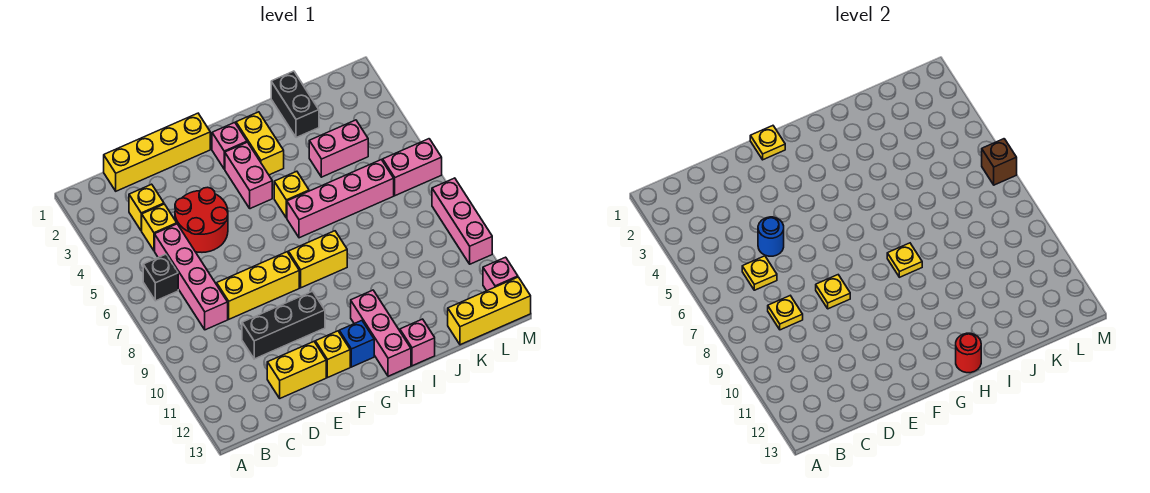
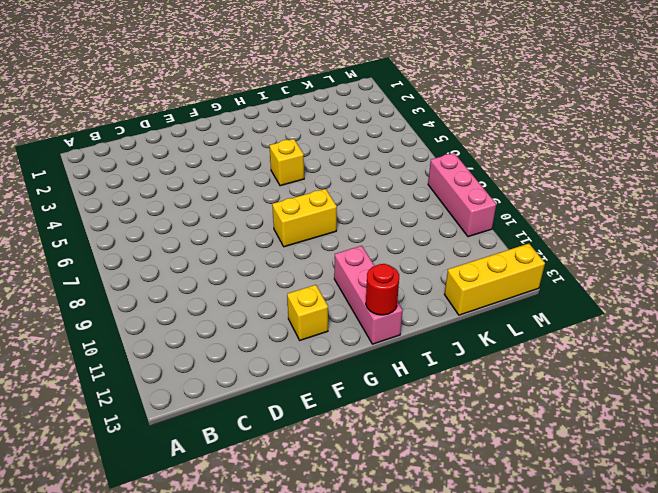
none -> black 1x1 brick [143,254,178,301]
none -> yellow 1x4 brick [104,113,210,191]
none -> yellow 1x1 brick [129,184,164,231]
none -> yellow 1x1 brick [142,204,177,251]

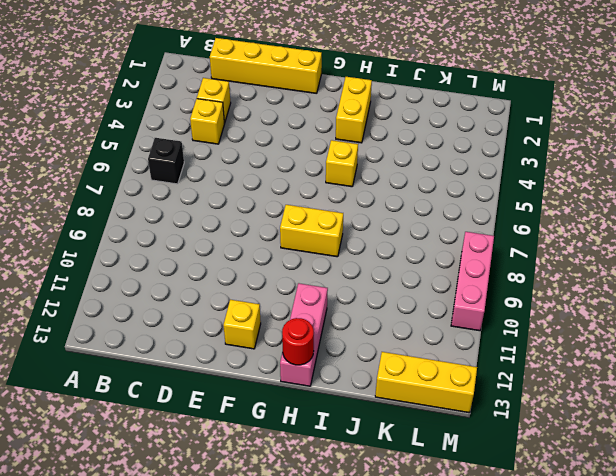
none -> pink 1x4 brick [155,224,228,330]
none -> red 2x2 round brick [175,187,228,252]
none -> yellow 1x3 brick [217,252,299,319]
none -> black 1x3 brick [242,291,325,359]

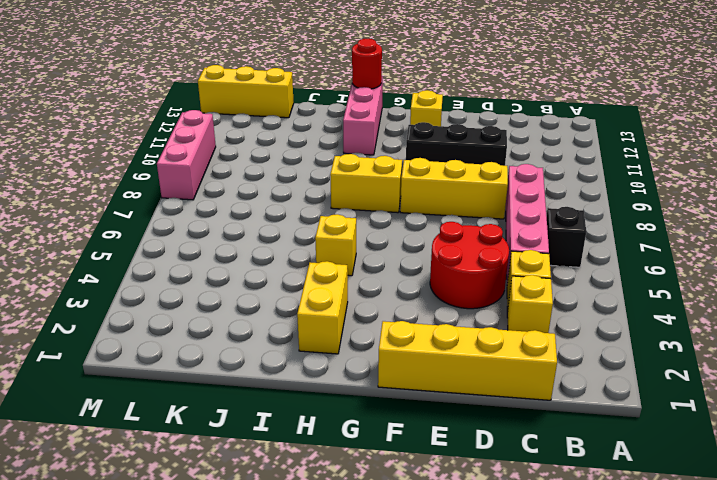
none -> yellow 1x2 brick [267,342,326,398]
none -> pink 1x1 brick [212,123,247,169]
none -> pink 1x2 brick [225,142,272,209]
none -> blue 1x1 brick [339,321,374,367]

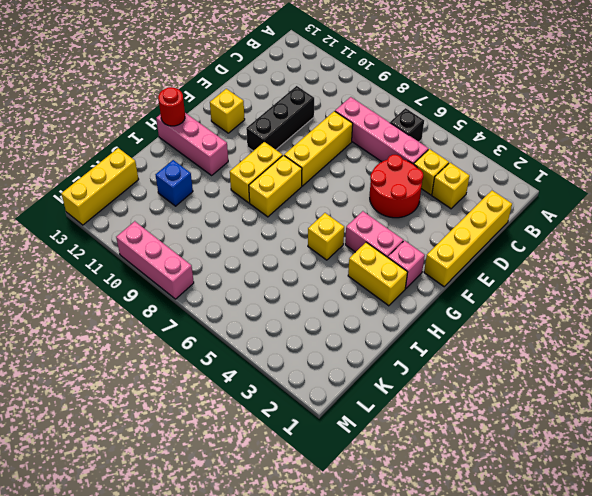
yellow 1x2 brick [230,142,282,203] -> yellow 1x2 brick moved to [267,342,326,398]
blue 1x1 brick [156,160,193,206] -> blue 1x1 brick moved to [339,321,374,367]
none -> pink 1x4 brick [287,160,394,238]
none -> pink 1x1 brick [400,319,435,366]
none -> black 1x2 brick [271,71,319,138]
none -> pink 1x2 brick [309,120,368,177]

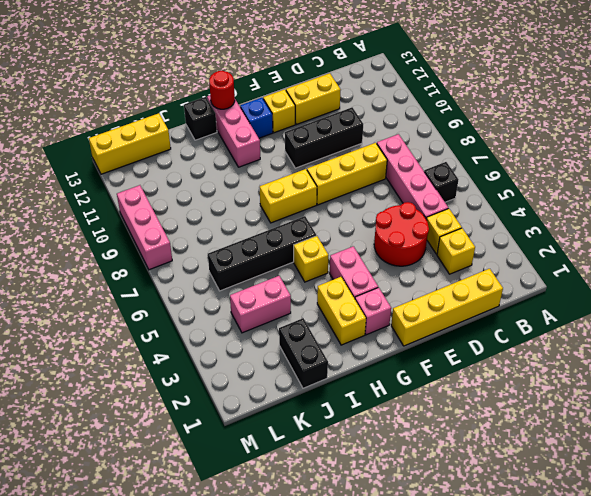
black 1x4 brick [208,216,316,291] -> pink 1x4 brick [287,160,394,238]
black 1x1 brick [184,97,217,140] -> pink 1x1 brick [400,319,435,366]
none -> pink 1x2 brick [383,139,442,196]
none -> pink 1x1 brick [483,257,518,291]
none -> yellow 1x1 plate [742,256,777,290]
none -> yellow 1x1 plate [768,296,803,330]

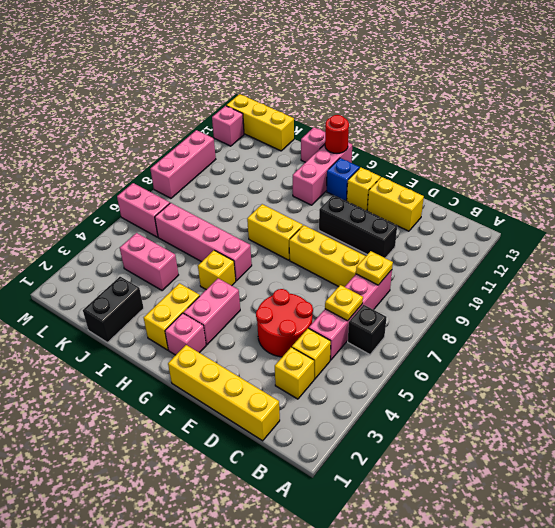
none -> blue 1x1 round brick [758,217,784,256]
none -> yellow 1x1 plate [816,275,850,309]
none -> yellow 1x1 plate [750,126,785,160]
none -> yellow 1x1 plate [887,243,922,277]

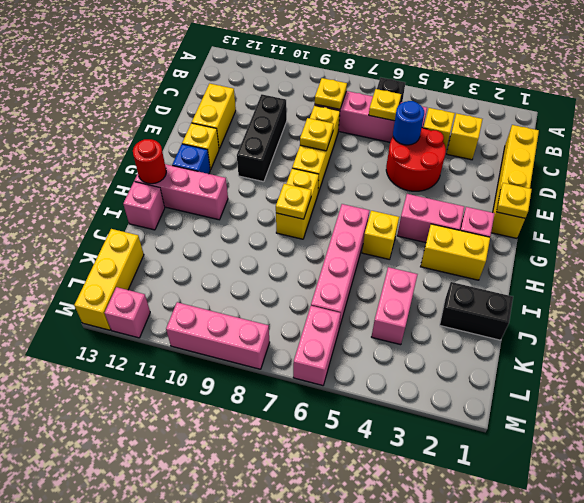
none -> brown 1x1 brick [982,139,1017,185]

